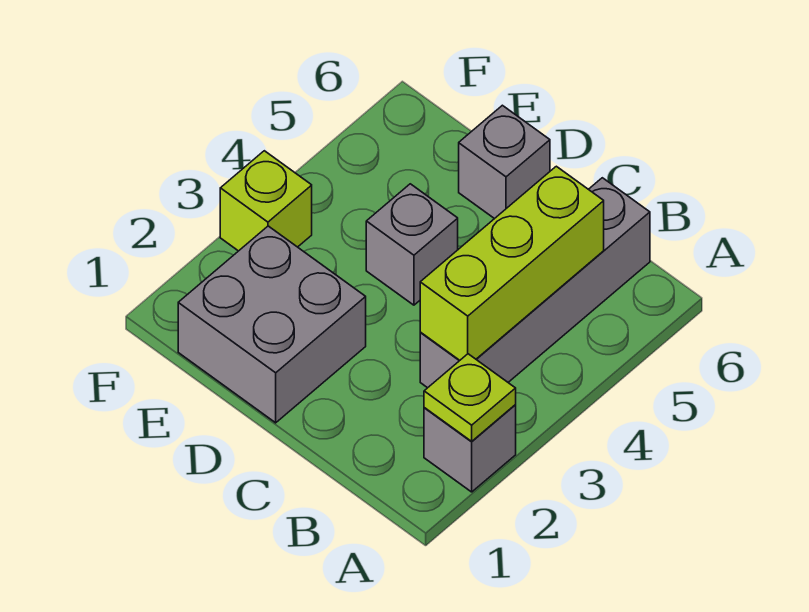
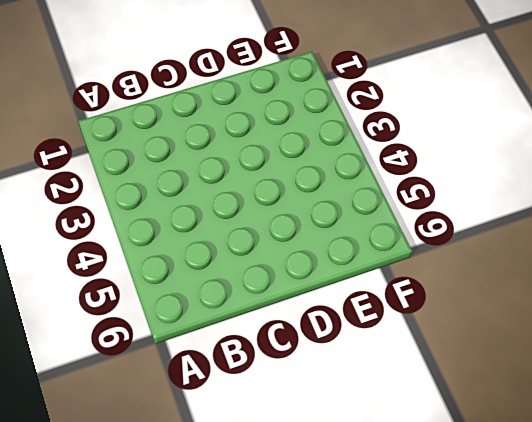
none -> grey 1x1 brick [424,405,516,492]
none -> grey 1x4 brick [420,178,650,388]

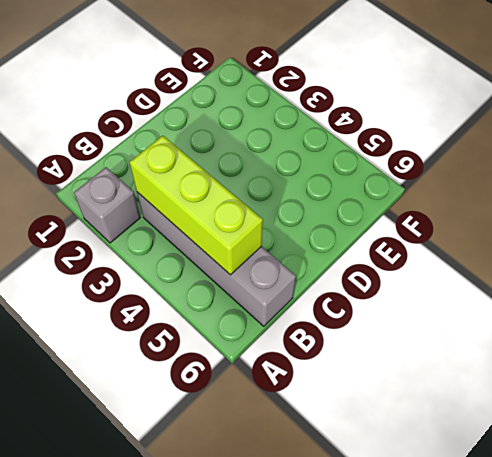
none -> grey 2x2 brick [178,226,366,423]
none -> grey 1x1 brick [366,184,458,305]

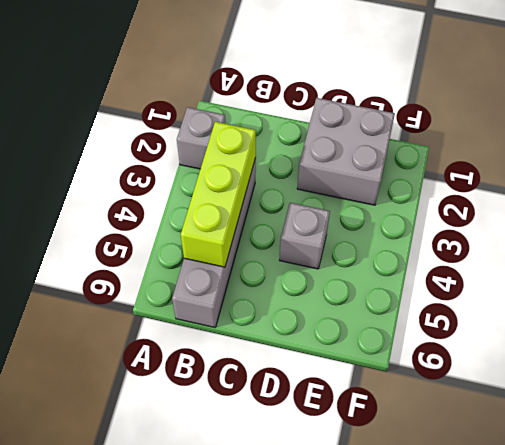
none -> grey 1x1 brick [459,105,550,219]
none -> lime 1x1 brick [220,151,312,251]

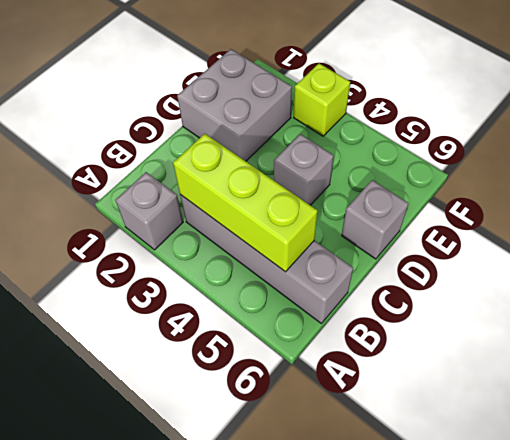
none -> lime 1x1 plate [424,354,516,442]

